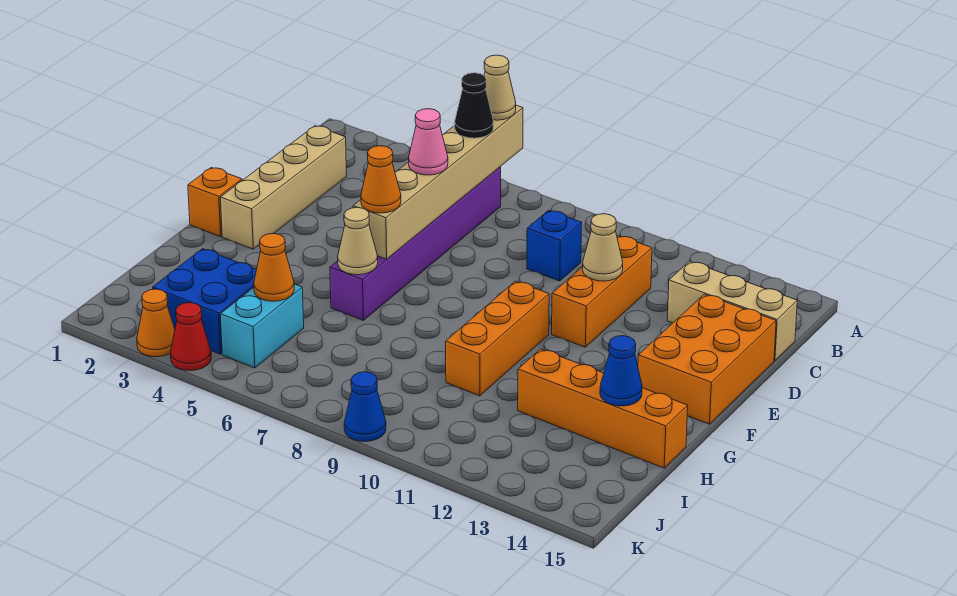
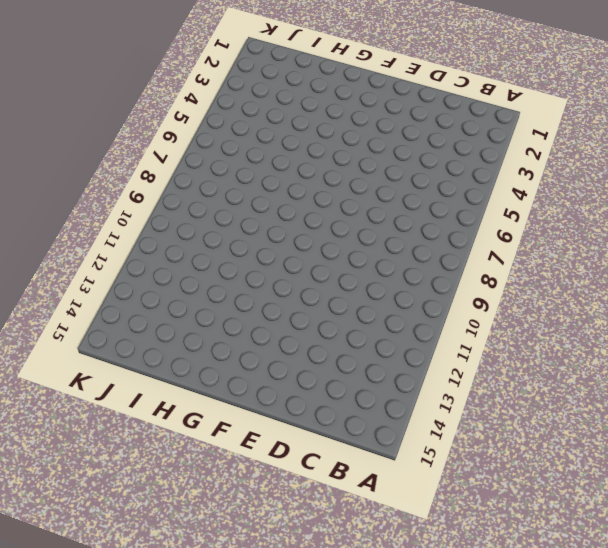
none -> purple 1x6 brick [330,167,501,320]
none -> tan 1x4 brick [220,126,347,249]
none -> blue 1x1 brick [527,210,582,281]

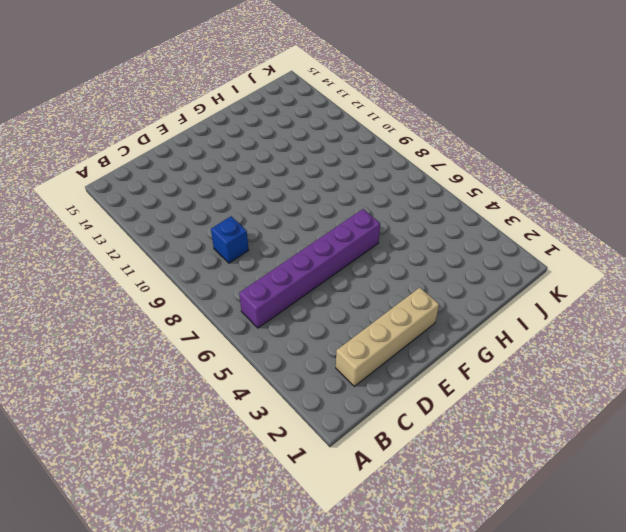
none -> orange 1x3 brick [552,236,652,347]
none -> tan 1x3 brick [667,261,797,361]
none -> orange 2x3 brick [638,294,776,424]

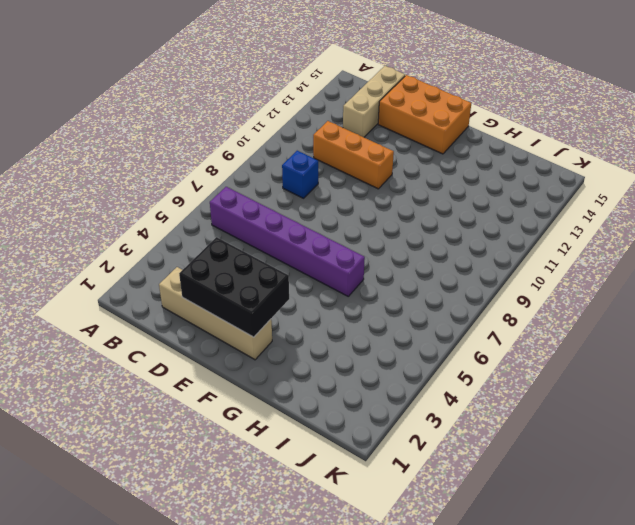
black 2x3 brick [179,237,289,337] -> none
none -> orange 1x1 brick [188,167,242,237]
none -> orange 1x3 brick [446,281,549,396]
none -> orange 1x4 brick [518,349,688,468]

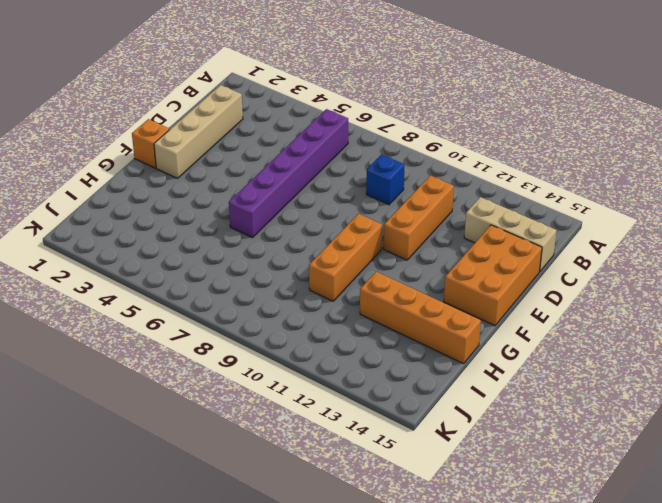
none -> blue 2x2 brick [153,249,257,354]
none -> cyan 1x2 brick [220,284,304,368]
none -> orange 1x1 cone [137,289,175,357]

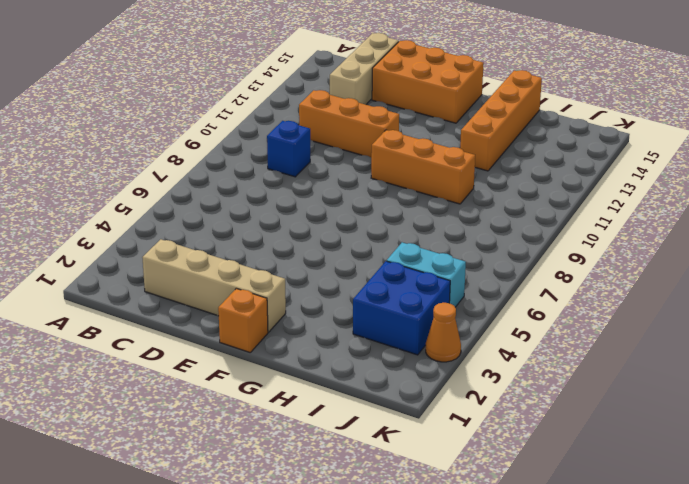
none -> purple 1x6 brick [330,167,501,320]
none -> red 1x1 cone [171,303,211,371]
none -> blue 1x1 cone [344,372,386,442]

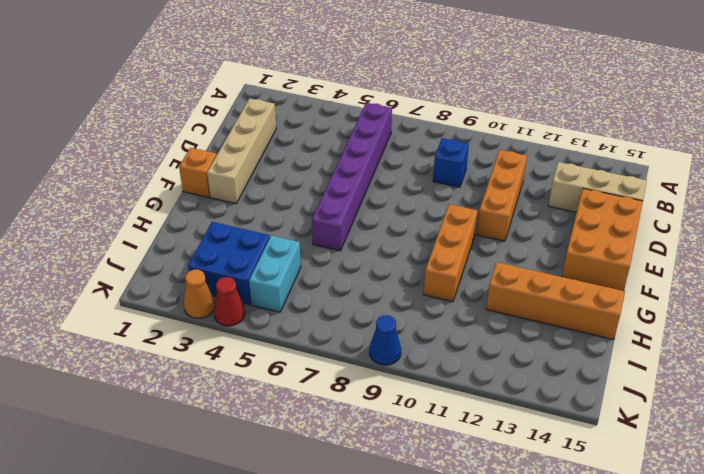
none -> tan 1x6 brick [353,105,523,259]
none -> tan 1x1 cone [583,214,623,281]
none -> tan 1x1 cone [338,207,378,275]

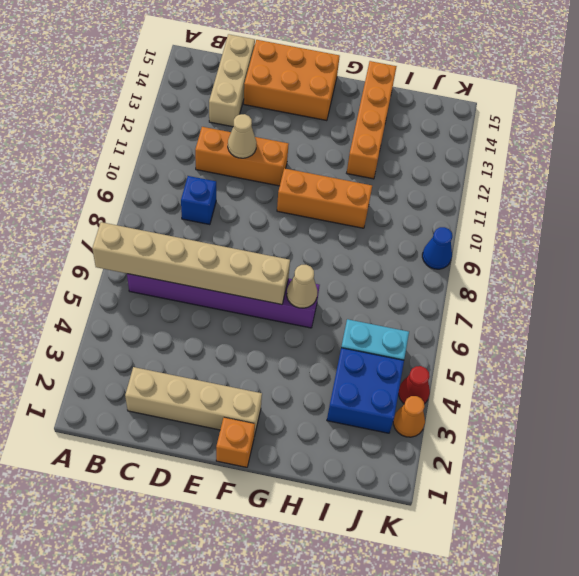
none -> blue 1x1 cone [600,336,642,406]
none -> orange 1x1 cone [254,233,294,301]
none -> tan 1x1 cone [484,55,516,120]

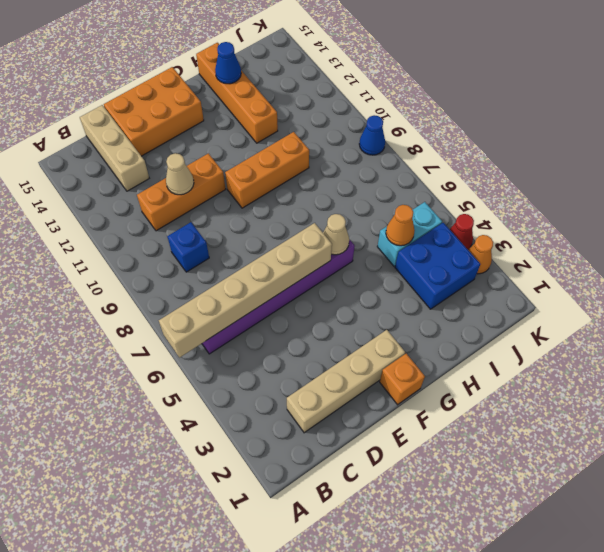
none -> tan 1x1 cone [484,55,516,120]
none -> black 1x1 cone [455,73,493,138]
none -> pink 1x1 cone [409,109,448,175]

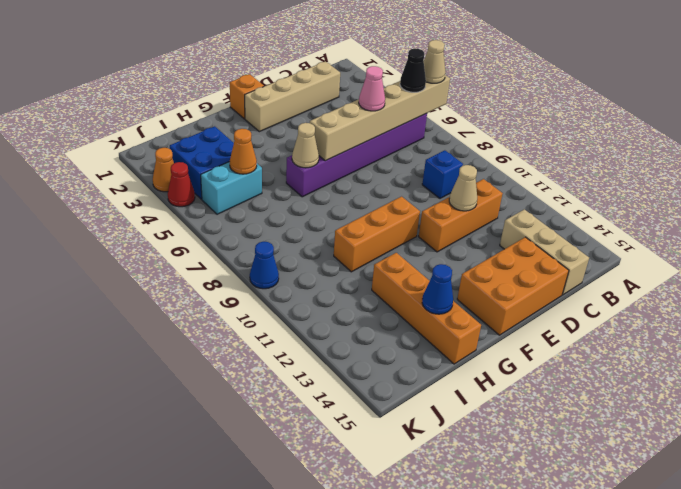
none -> orange 1x1 cone [361,146,401,213]

